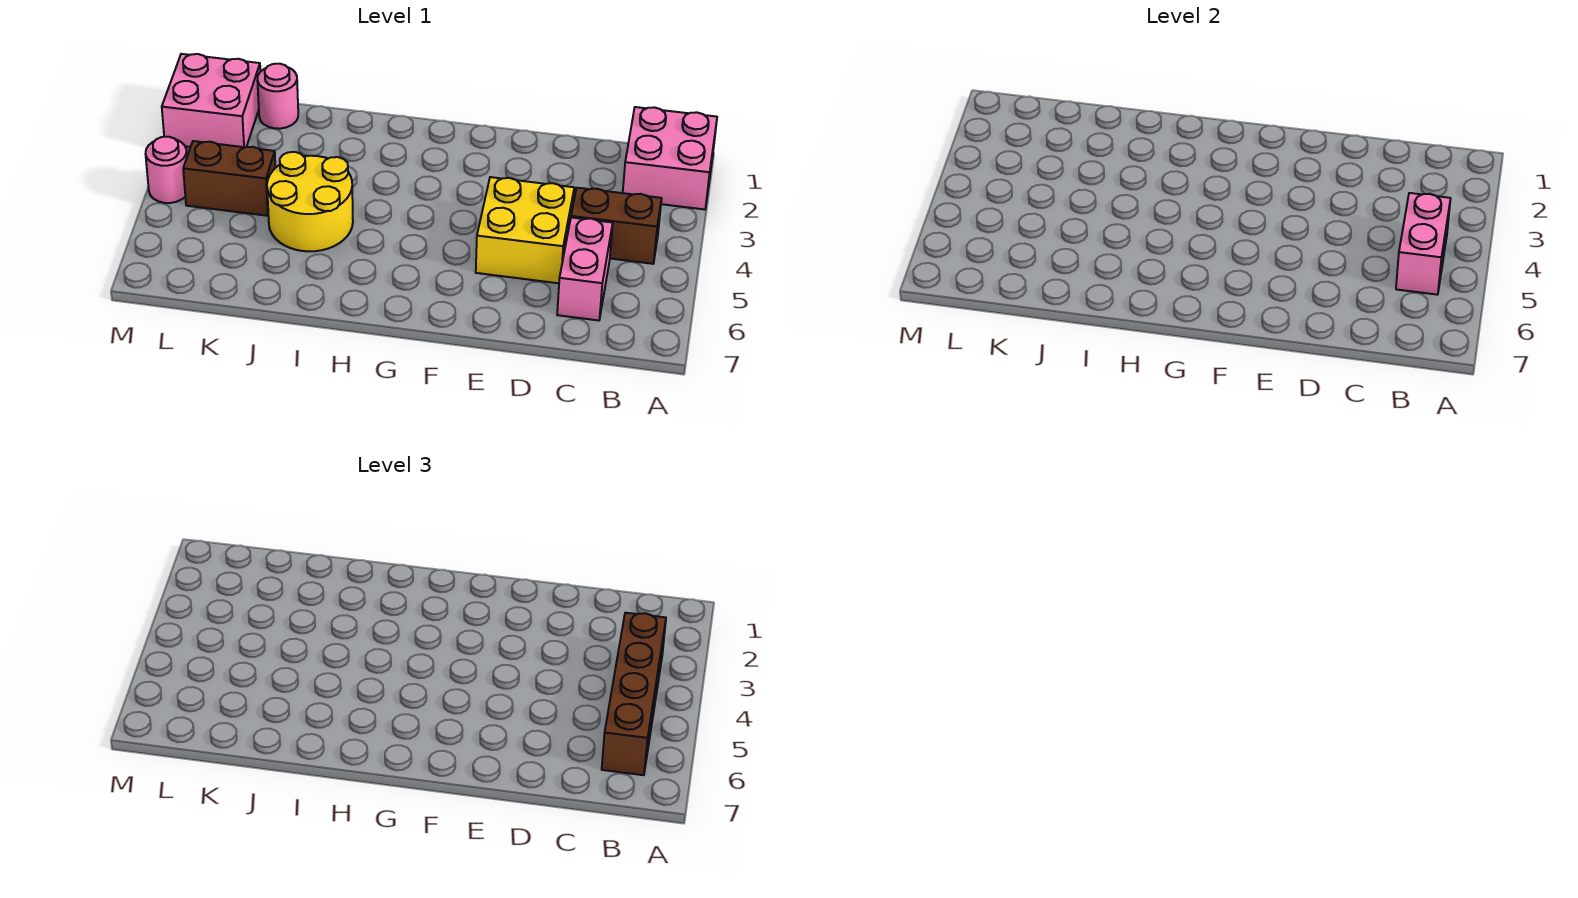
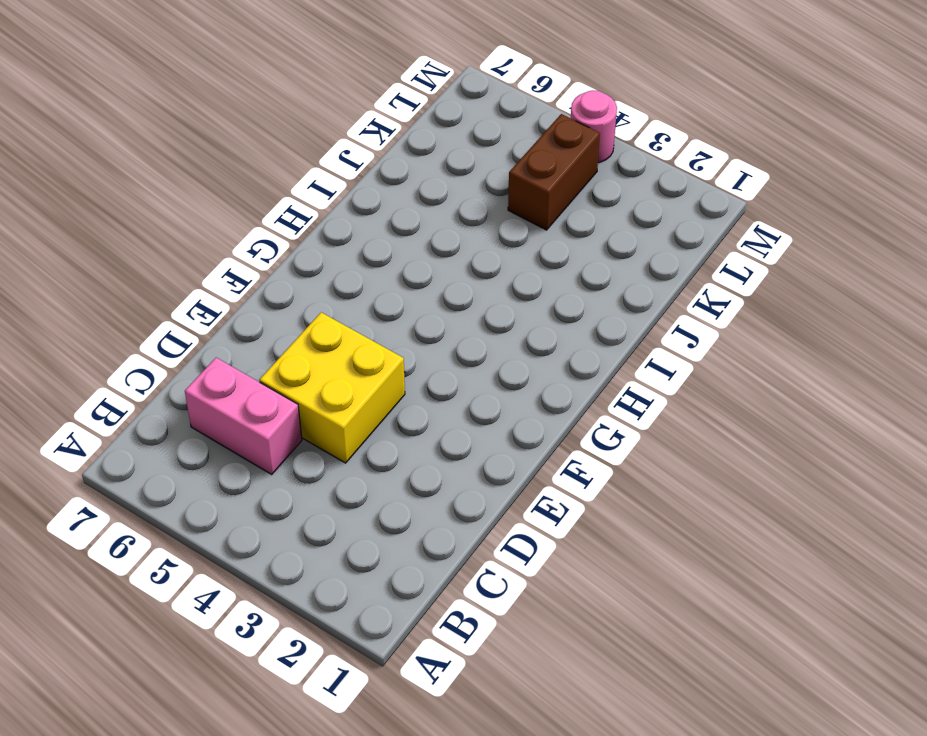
none -> pink 2x2 brick [623,107,717,209]
none -> brown 1x2 brick [571,188,662,264]

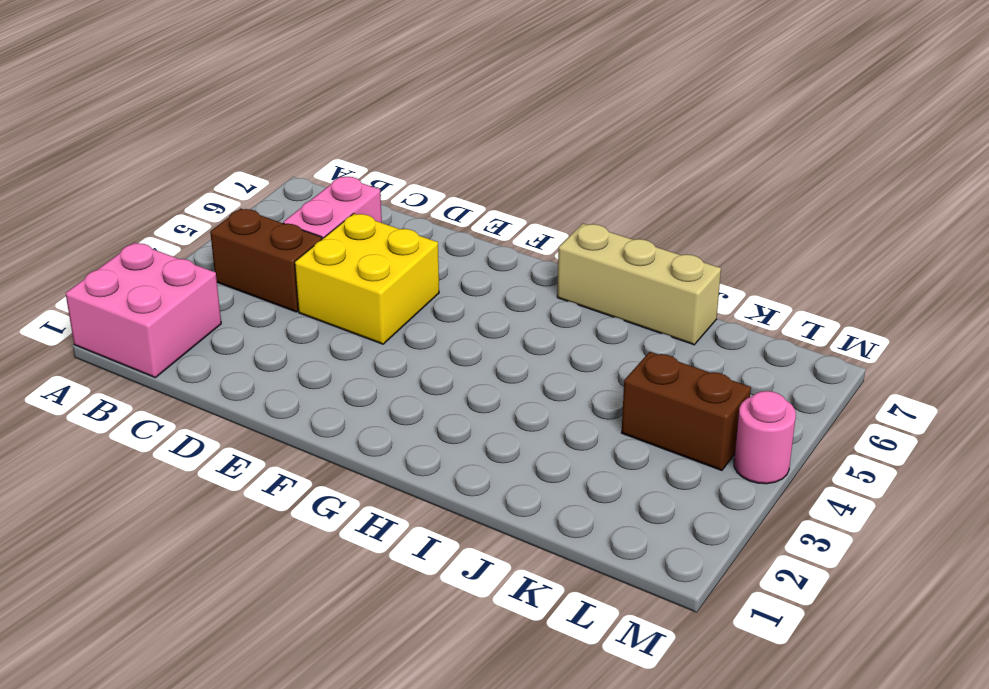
tan 1x3 brick [557,224,721,345] -> none
none -> yellow 2x2 round brick [267,152,353,251]
none -> pink 1x1 round brick [257,64,298,129]

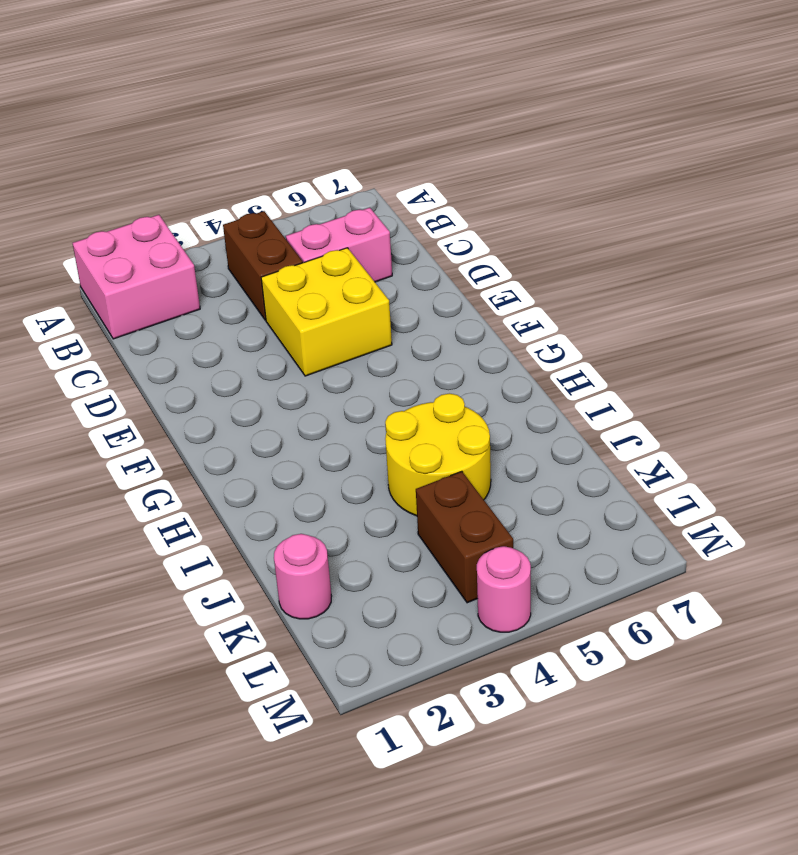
none -> pink 2x2 brick [162,54,260,147]
none -> pink 1x2 brick [1396,193,1451,295]

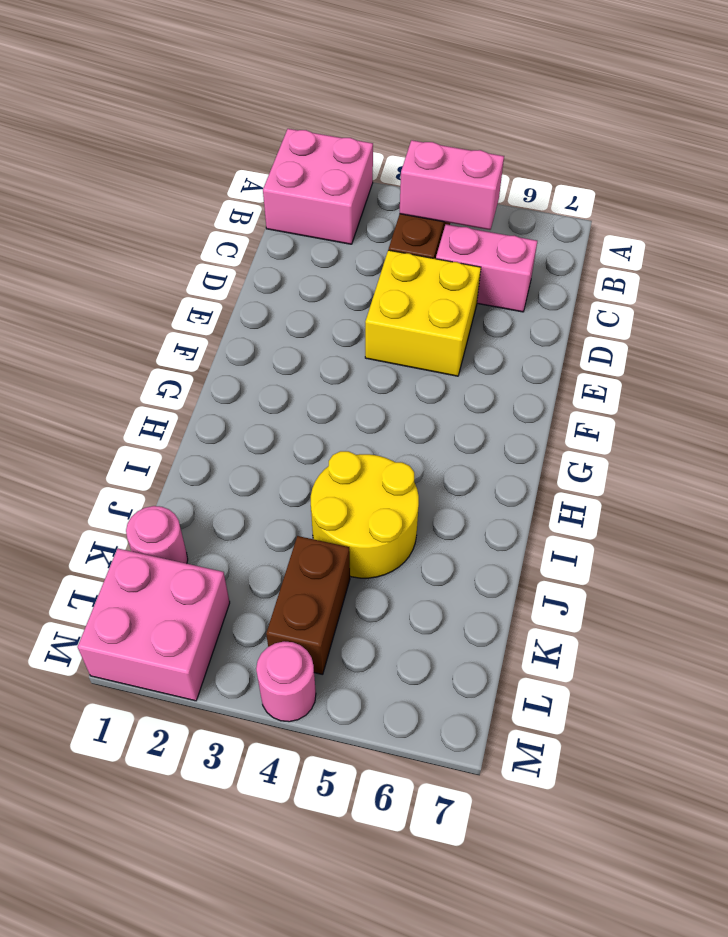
none -> brown 1x4 brick [602,613,666,775]

